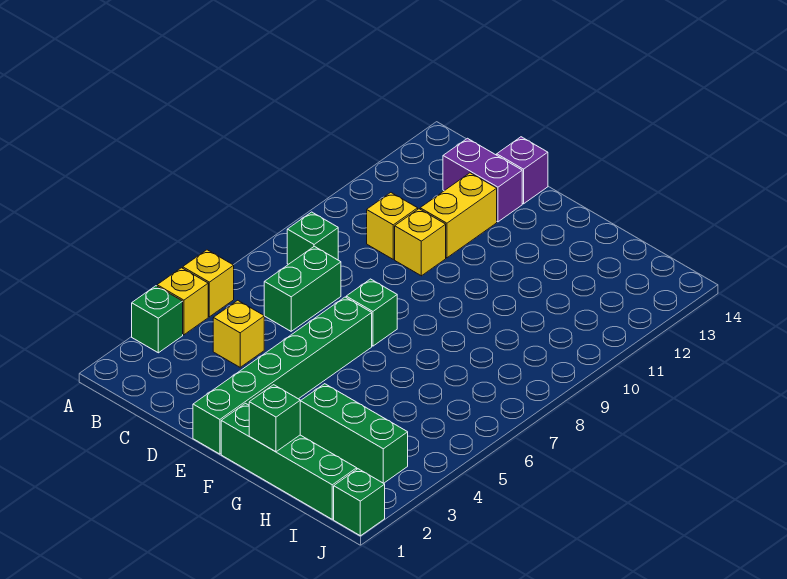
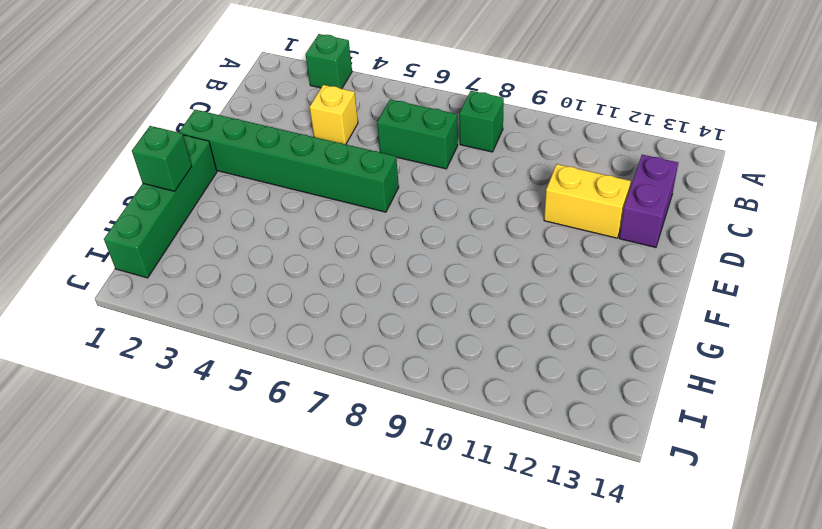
none -> yellow 1x1 brick [157,268,208,335]
none -> yellow 1x1 brick [183,250,234,317]
none -> yellow 1x1 brick [367,193,418,259]

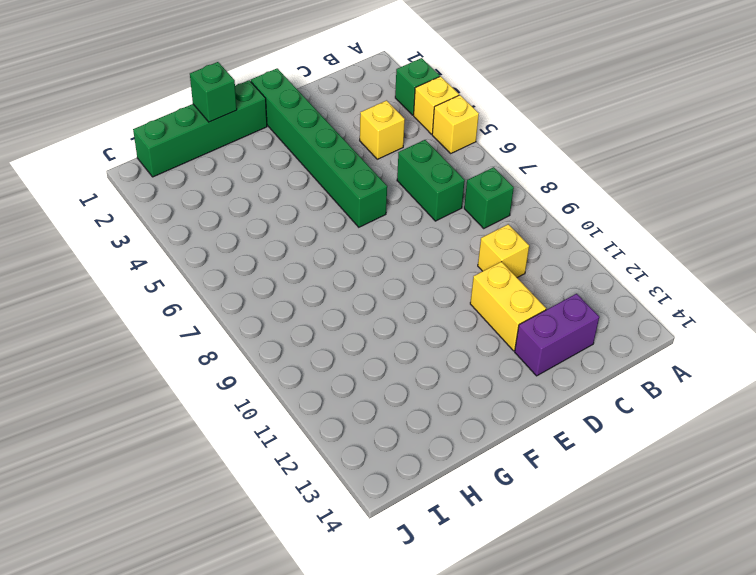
none -> yellow 1x1 brick [395,209,446,276]
none -> purple 1x1 brick [497,137,548,204]
none -> green 1x1 brick [346,279,397,346]

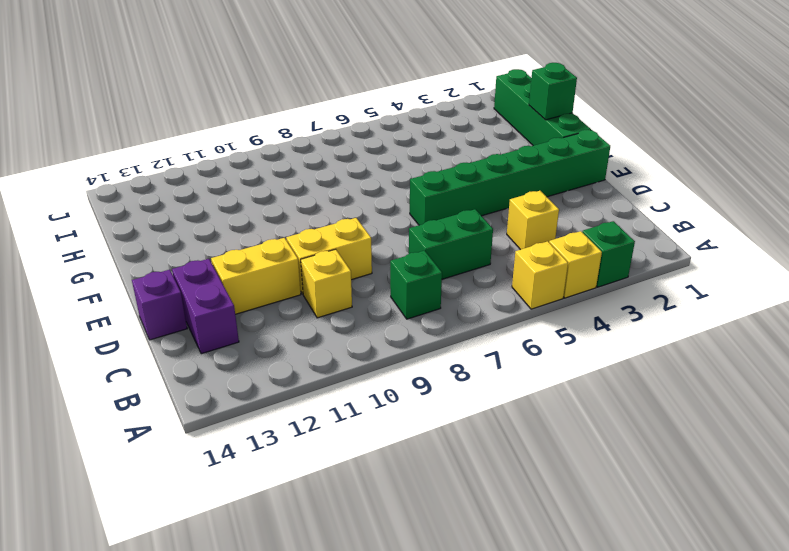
yellow 1x2 brick [286,218,372,294] -> yellow 1x1 brick [395,209,446,276]
none -> green 1x1 brick [346,279,397,346]
none -> green 1x3 brick [300,384,408,483]
none -> green 1x1 brick [334,469,385,536]

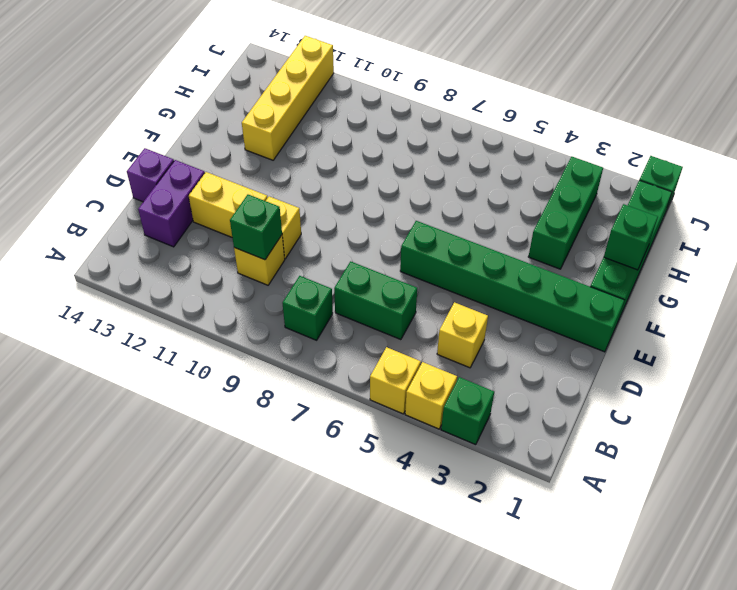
green 1x1 brick [230,195,282,260] -> green 1x1 brick moved to [346,279,397,346]
yellow 1x4 brick [242,36,334,160] -> none

